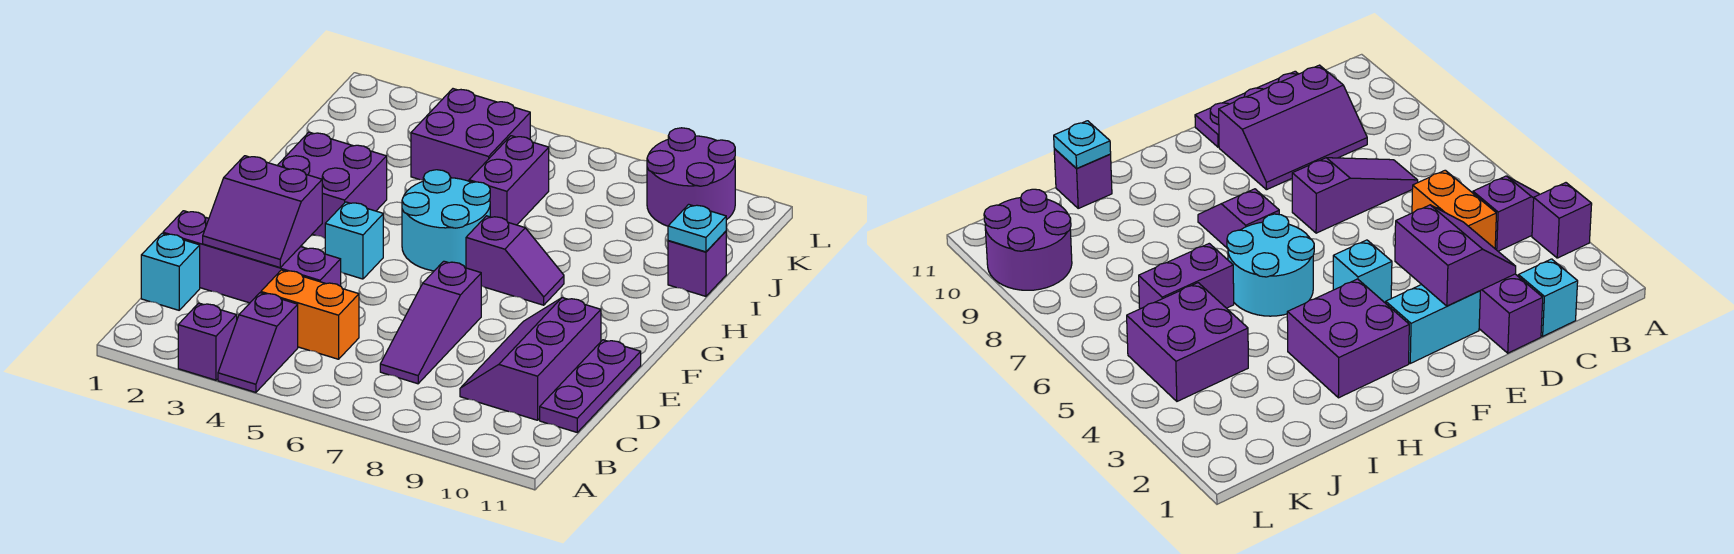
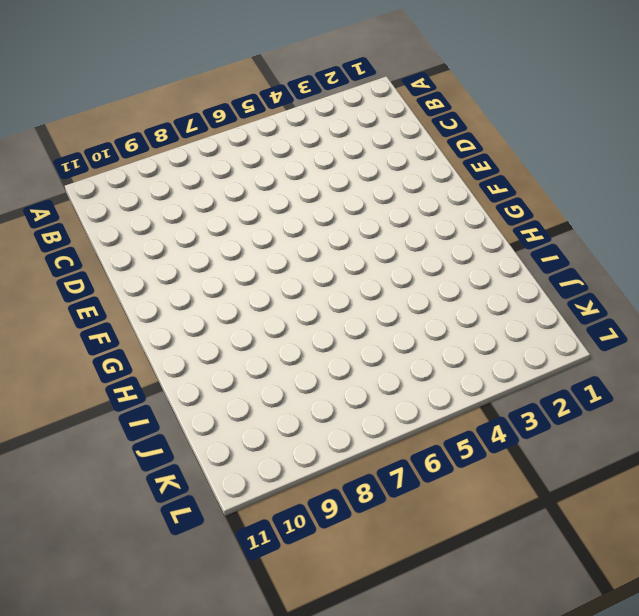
none -> purple 1x1 brick [178,303,237,380]
none -> purple 1x2 slope [218,293,298,392]
none -> cyan 1x1 brick [141,233,200,310]

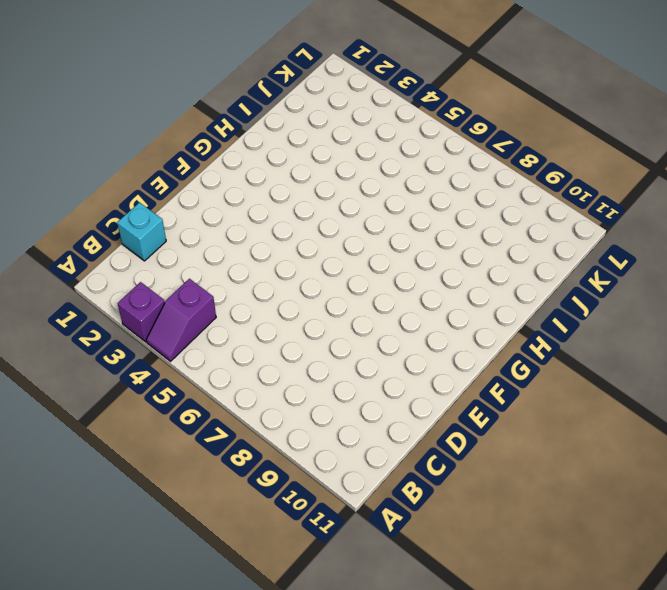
none -> orange 1x2 brick [261,270,359,359]
none -> purple 1x3 slope [380,261,481,384]
none -> purple 2x3 slope [460,298,601,420]

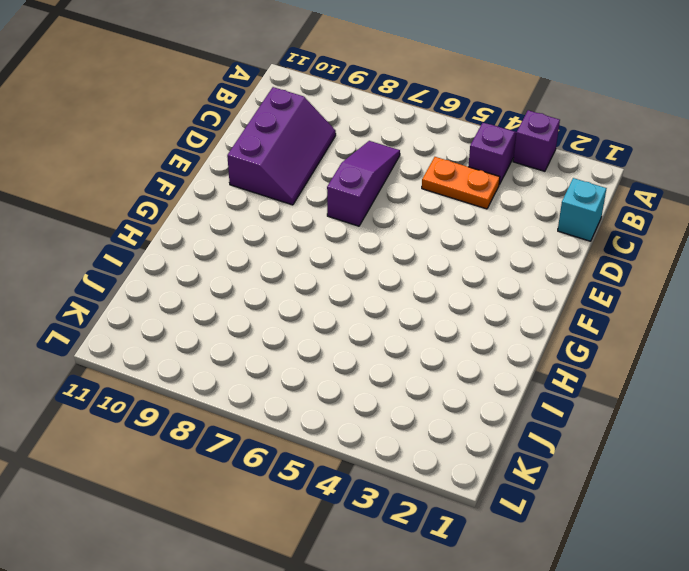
orange 1x2 plate [422,157,500,209] -> orange 1x2 brick [261,270,359,359]
none -> purple 1x3 plate [540,340,641,432]
none -> purple 1x4 brick [163,211,341,303]
none -> cyan 1x2 brick [1386,285,1480,363]

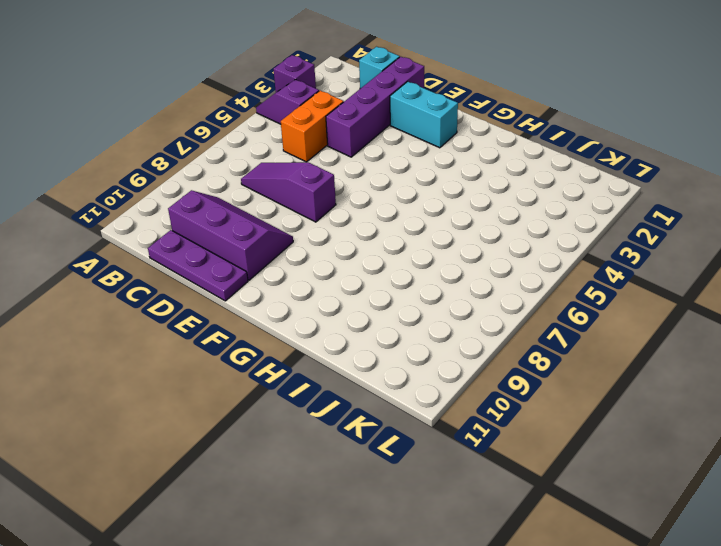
none -> cyan 1x1 brick [325,202,383,279]
none -> purple 2x2 brick [277,132,387,238]
none -> cyan 2x2 round brick [402,170,490,271]

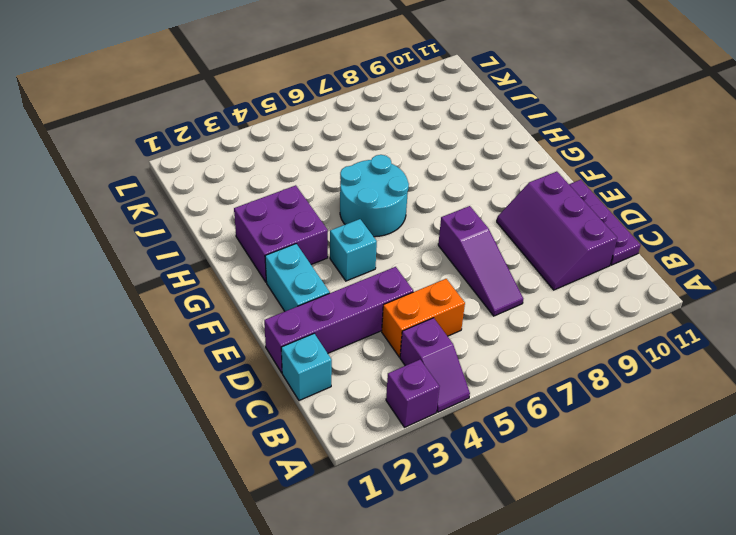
none -> purple 1x2 slope [466,216,564,305]
none -> purple 1x2 brick [469,136,549,225]
none -> purple 1x1 brick [668,231,726,296]

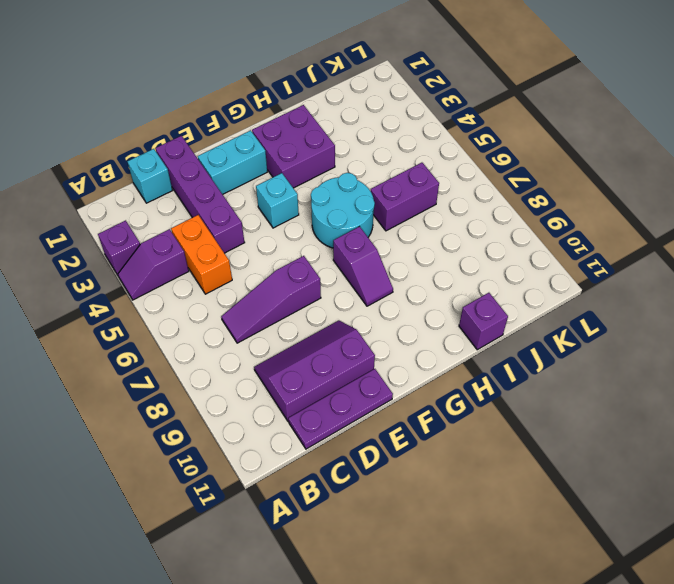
none -> purple 2x2 brick [411,89,530,181]
none -> purple 2x2 round brick [647,128,735,226]
none -> purple 2x2 slope [203,156,322,267]

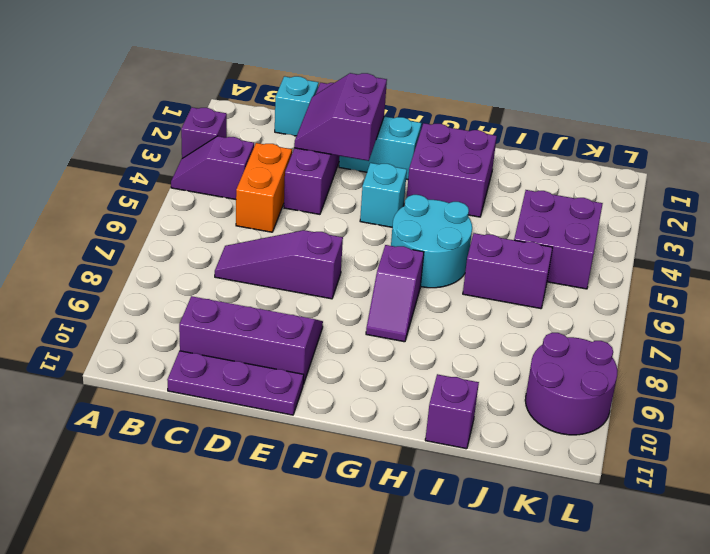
none -> cyan 1x1 plate [668,204,726,252]

